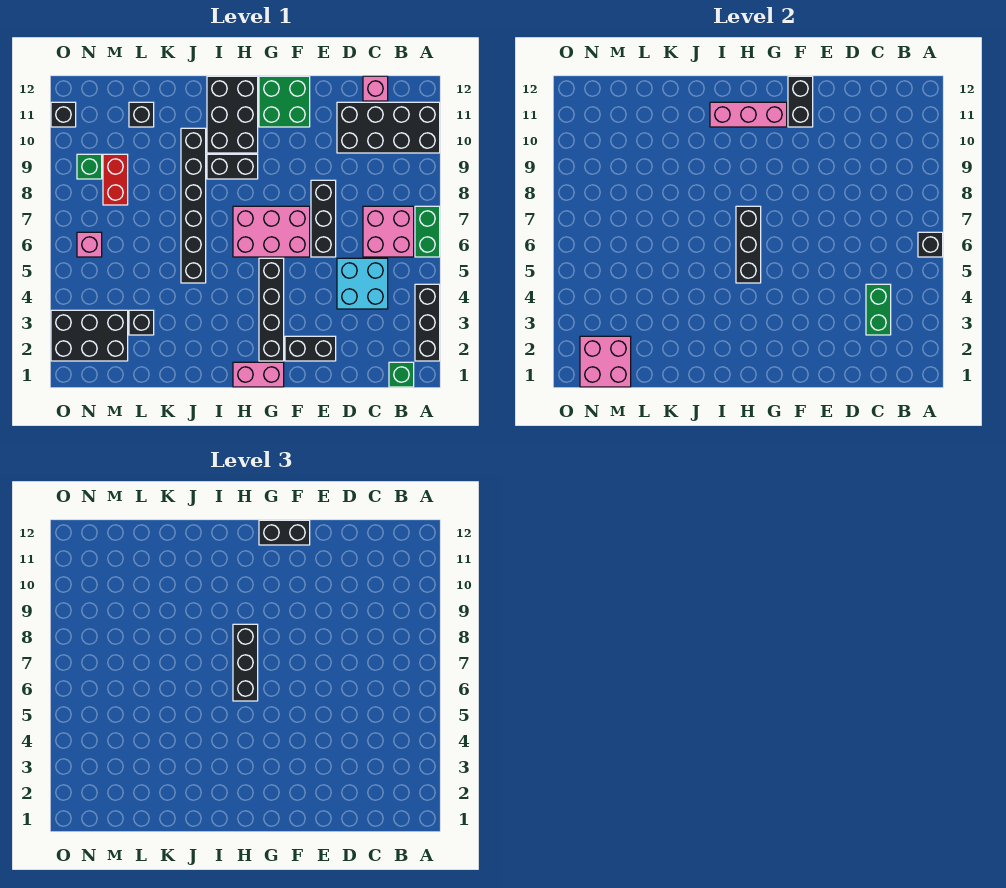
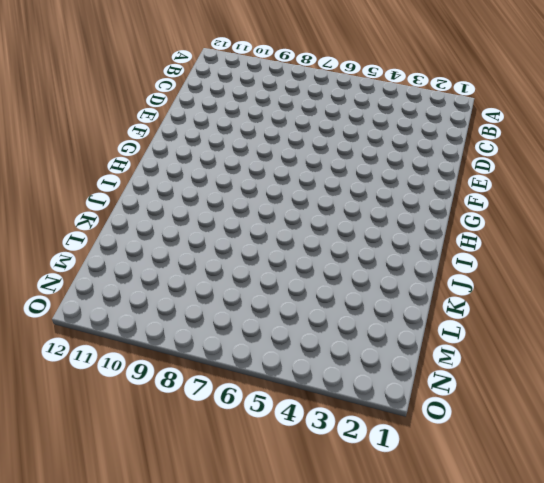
none -> black 1x3 brick [415,284,440,361]
none -> green 1x2 brick [415,206,440,257]
none -> black 2x4 brick [337,102,440,153]
none -> green 1x1 brick [389,362,414,387]

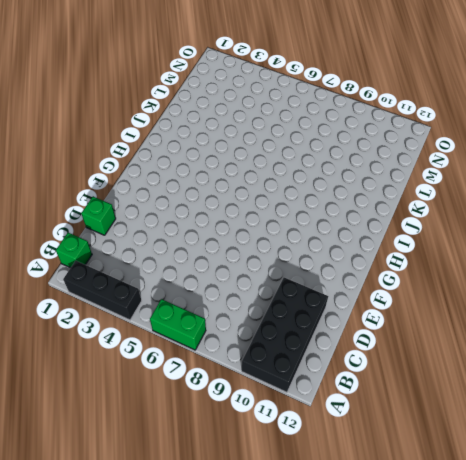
green 1x1 brick [81,197,116,235] -> green 1x1 brick moved to [77,154,102,179]
none -> pink 2x2 brick [363,206,414,257]
none -> cyan 2x2 brick [337,258,388,309]
none -> pink 1x1 brick [363,76,388,101]
none -> black 1x2 brick [285,336,336,361]

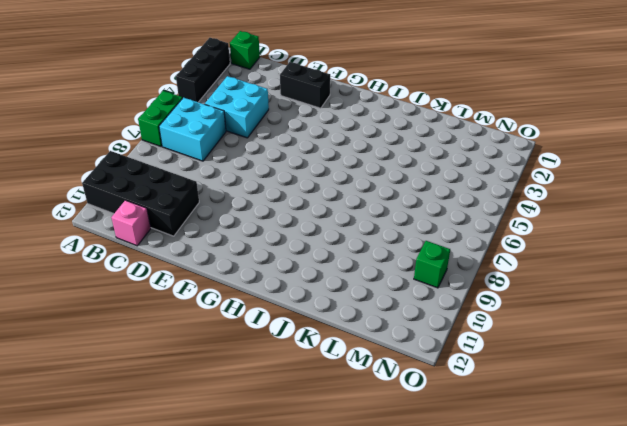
cyan 2x2 brick [159,98,226,161] -> pink 2x2 brick [363,206,414,257]
none -> black 1x3 brick [311,180,336,257]
none -> pink 2x3 brick [233,206,310,257]
none -> green 2x2 brick [259,76,310,127]
none -> pink 1x2 brick [233,362,284,387]

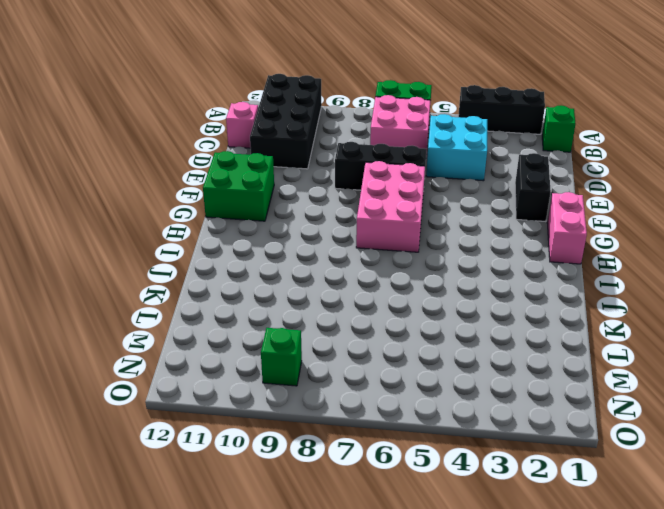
none -> black 1x4 brick [259,258,284,361]
none -> black 1x2 brick [207,154,258,179]
none -> black 2x3 brick [207,76,258,153]
none -> black 1x6 brick [181,128,206,283]

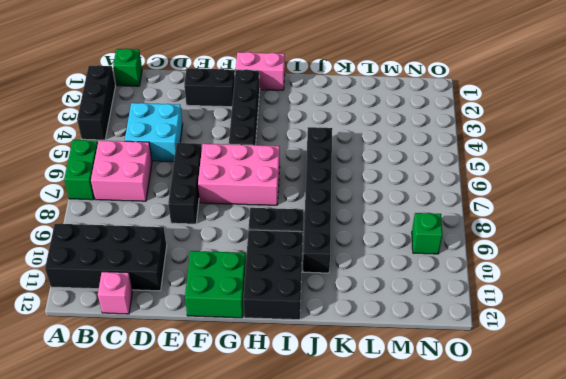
none -> black 1x1 brick [129,310,154,335]
none -> black 1x1 brick [129,102,154,127]
none -> black 2x3 brick [51,310,128,361]
none -> red 1x2 brick [103,154,128,205]

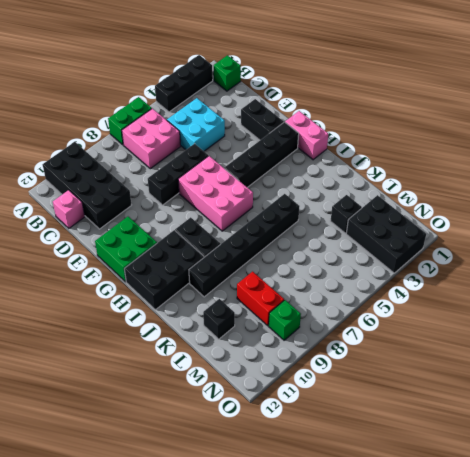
red 1x2 brick [237,272,284,326] -> red 1x2 brick turned to [103,154,128,205]
none -> pink 1x1 brick [77,232,102,257]
none -> black 1x1 brick [51,102,76,127]
none -> black 1x1 brick [918,232,943,257]
none -> green 1x2 brick [866,284,891,335]

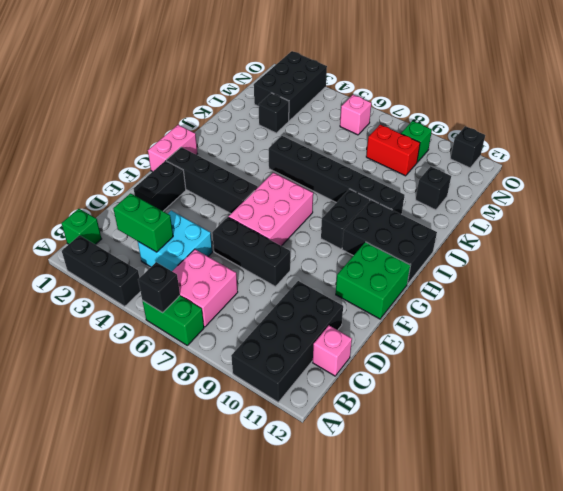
none -> black 1x2 brick [788,76,813,127]
none -> pink 1x3 brick [710,102,787,127]
none -> black 1x3 brick [736,206,761,283]
none -> pink 2x2 brick [580,336,631,387]

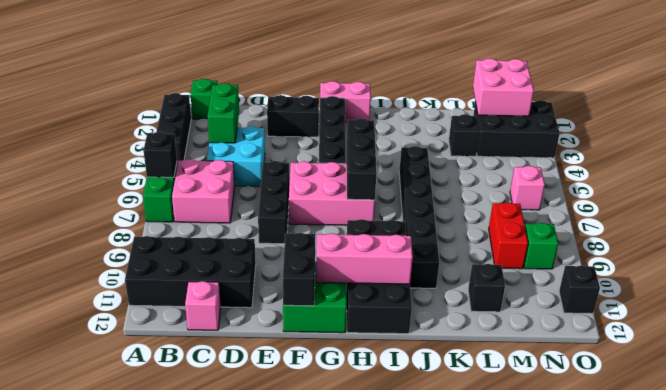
none -> black 1x2 brick [259,520,310,545]
none -> black 1x3 brick [233,624,258,701]

